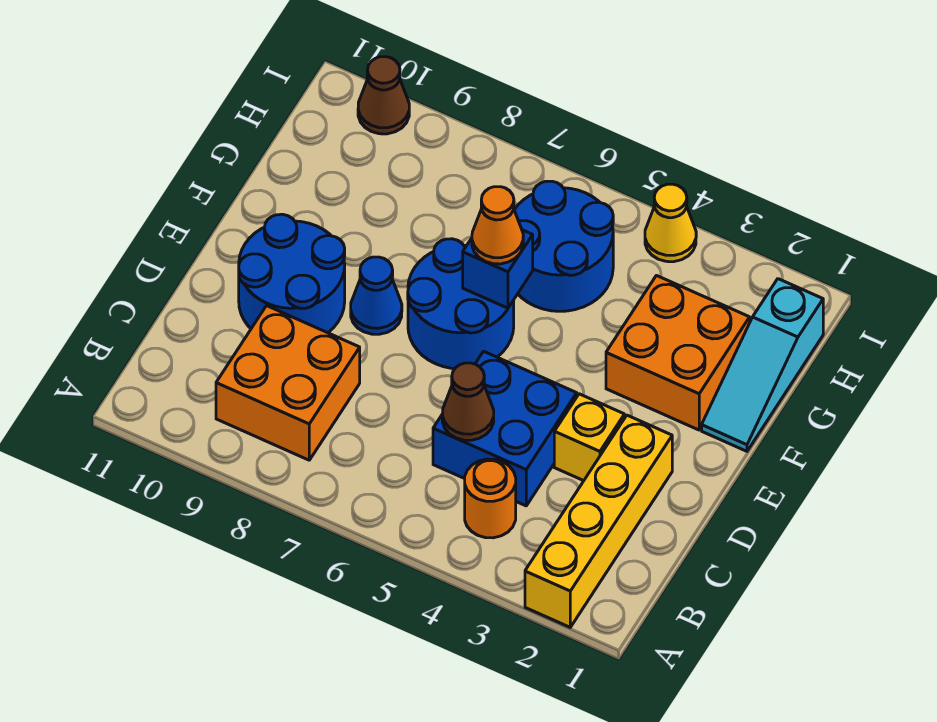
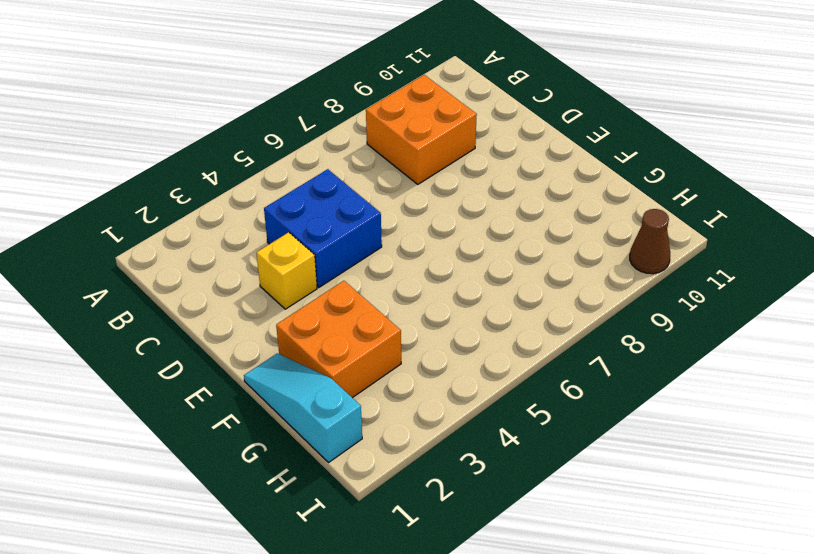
none -> yellow 1x4 brick [525,415,672,627]
none -> orange 1x1 round brick [465,459,516,538]
none -> blue 2x2 round brick [239,214,345,333]

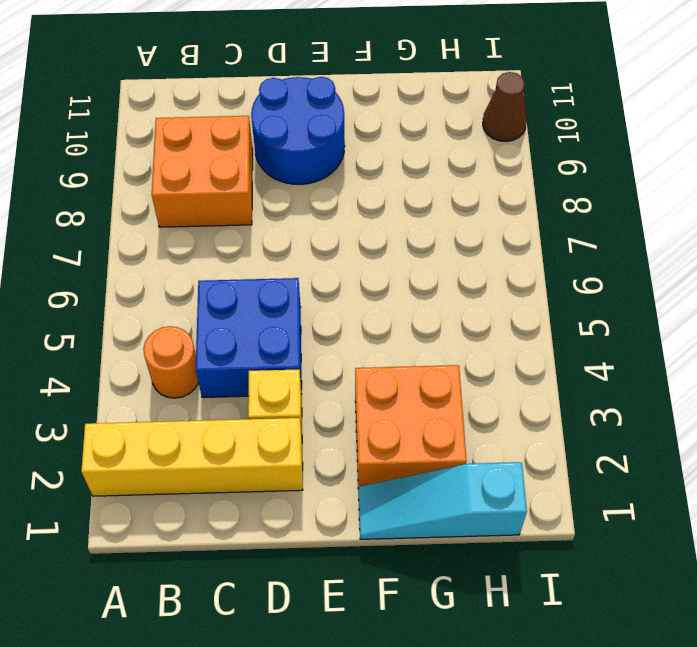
none -> blue 2x2 round brick [408,239,514,369]
none -> blue 1x1 cone [351,257,402,334]
none -> blue 2x2 round brick [514,181,613,311]

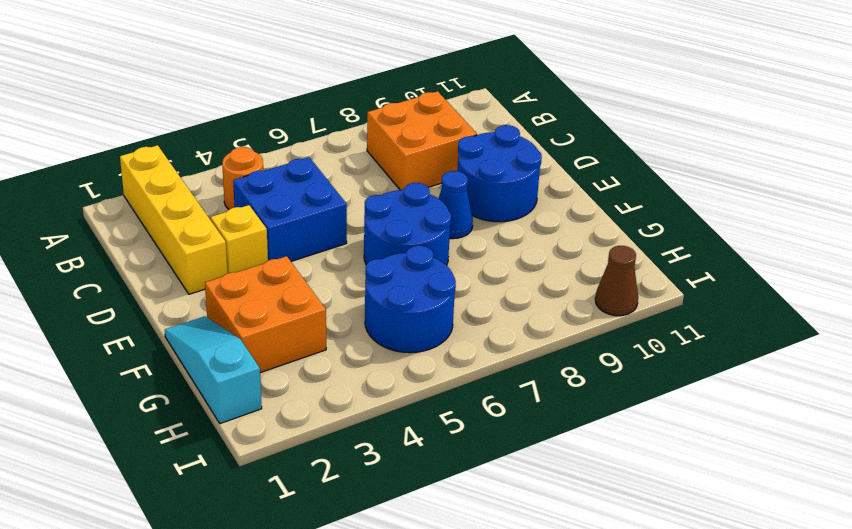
none -> yellow 1x1 cone [645,184,696,262]
none -> brown 1x1 cone [442,363,494,440]
none -> blue 1x1 brick [463,230,533,308]

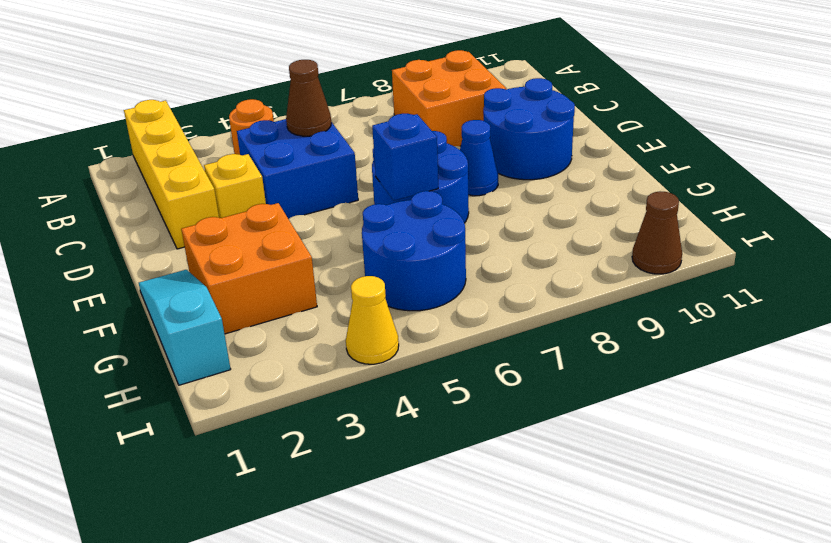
none -> orange 1x1 cone [472,187,523,264]

